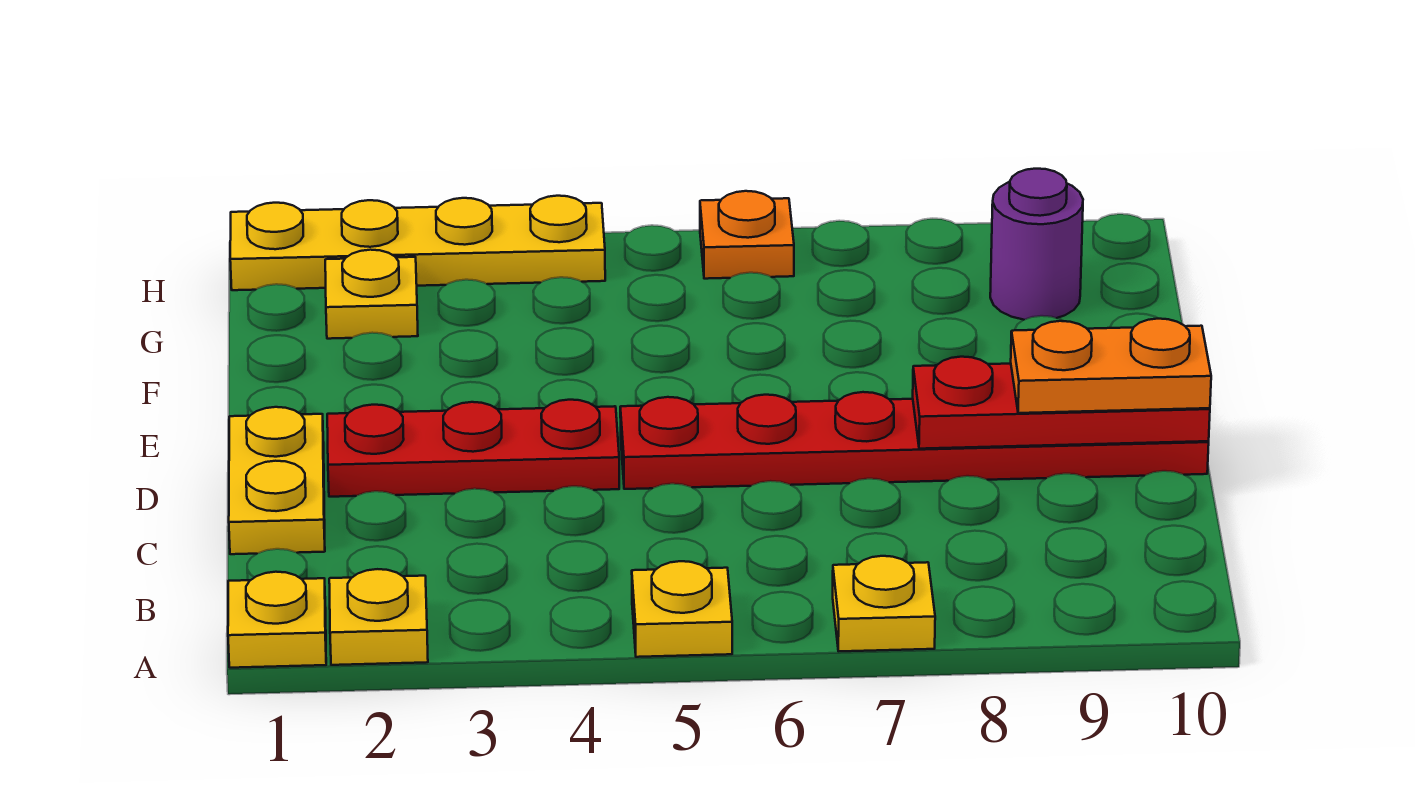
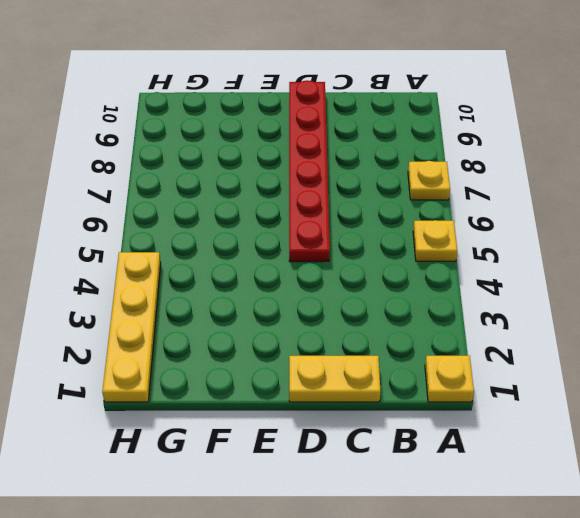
none -> yellow 1x1 plate [329,569,428,665]
none -> red 1x3 plate [327,400,619,497]
none -> yellow 1x1 plate [325,250,418,339]

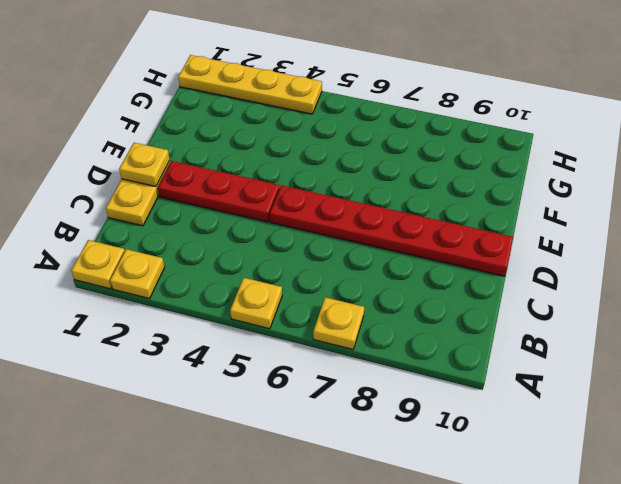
yellow 1x1 plate [119,143,170,187] -> yellow 1x1 plate moved to [325,250,418,339]
none -> purple 1x1 round brick [990,169,1083,320]
none -> orange 1x1 plate [700,191,794,279]
none -> red 1x3 plate [913,357,1210,449]

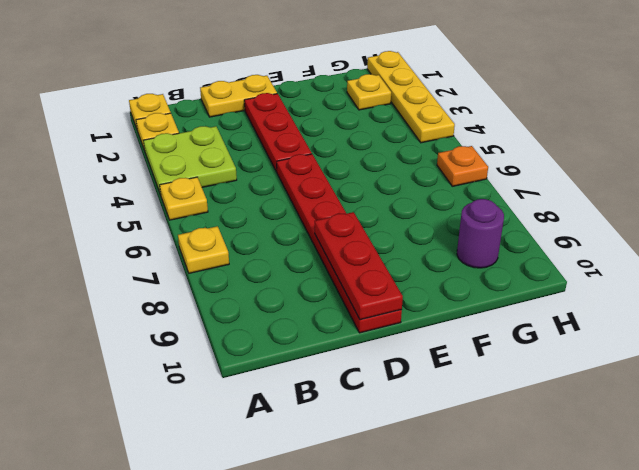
lime 2x2 plate [143,126,237,195] -> none
none -> orange 1x2 plate [1011,319,1211,413]

